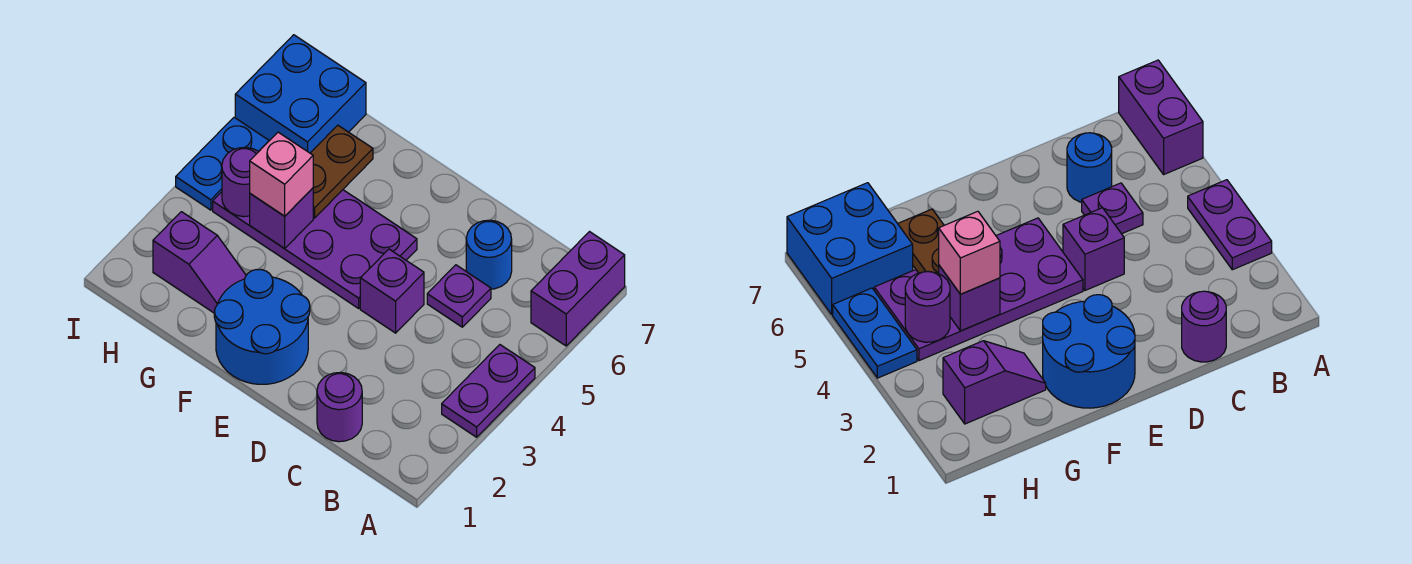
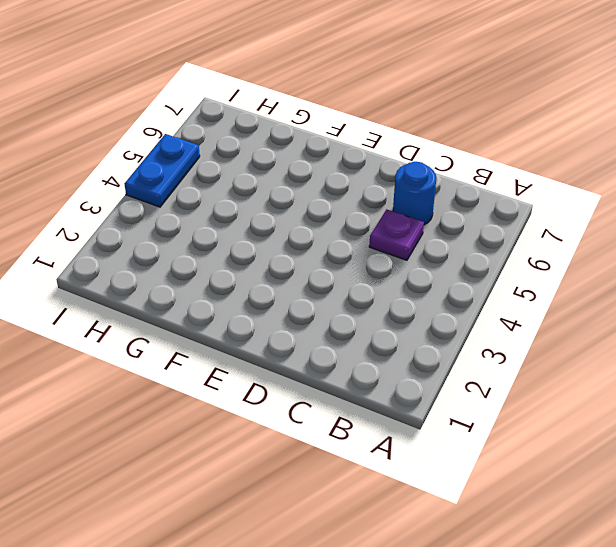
none -> purple 1x2 plate [442,345,535,437]
none -> purple 1x2 brick [531,232,625,346]
none -> purple 1x1 round brick [317,372,362,442]

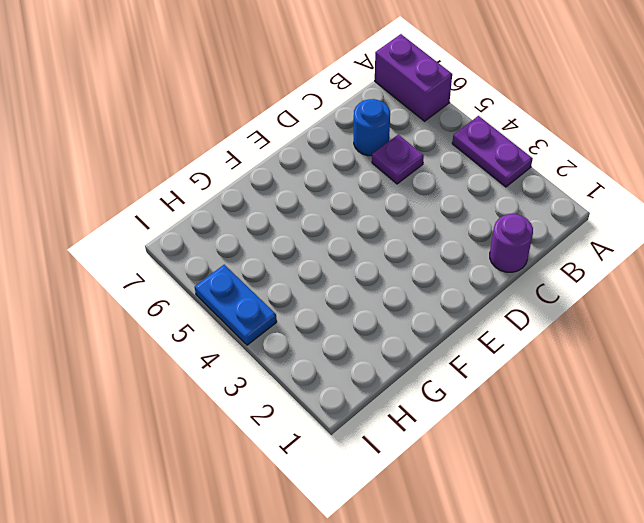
none -> purple 1x1 brick [360,249,424,333]
none -> blue 2x2 round brick [214,269,310,384]
none -> purple 2x4 plate [213,190,417,308]

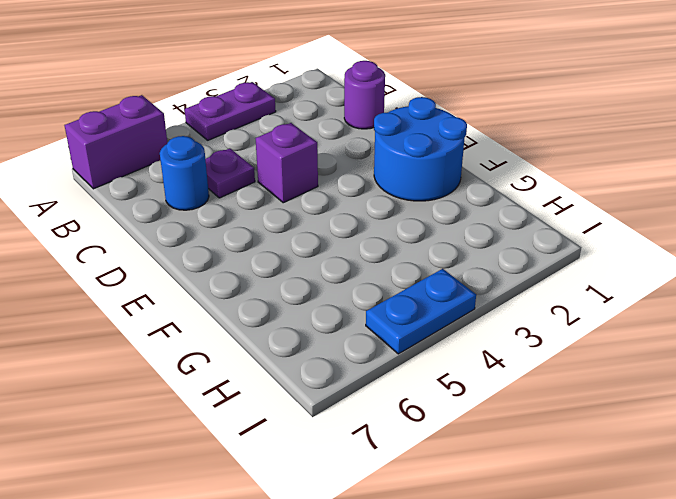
none -> purple 2x4 plate [213,190,417,308]
none -> purple 1x2 slope [153,212,246,313]
none -> blue 2x2 brick [235,35,366,153]

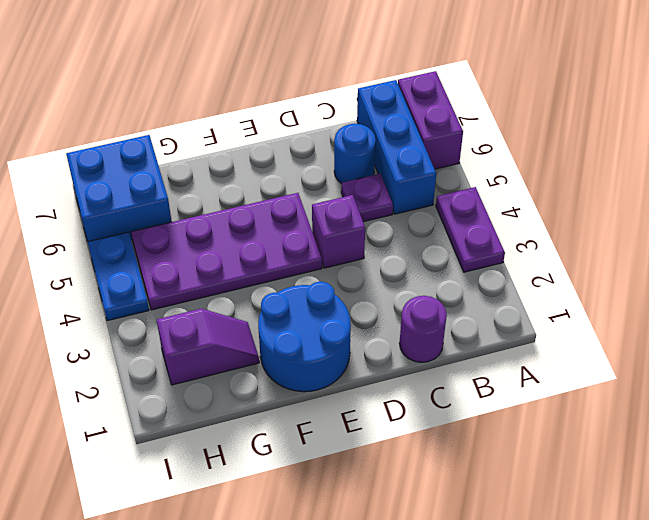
blue 1x3 brick [357,80,436,214] -> none
none -> purple 1x1 brick [250,188,313,249]
none -> brown 1x2 plate [310,125,373,218]
none -> purple 1x1 round brick [222,147,259,217]

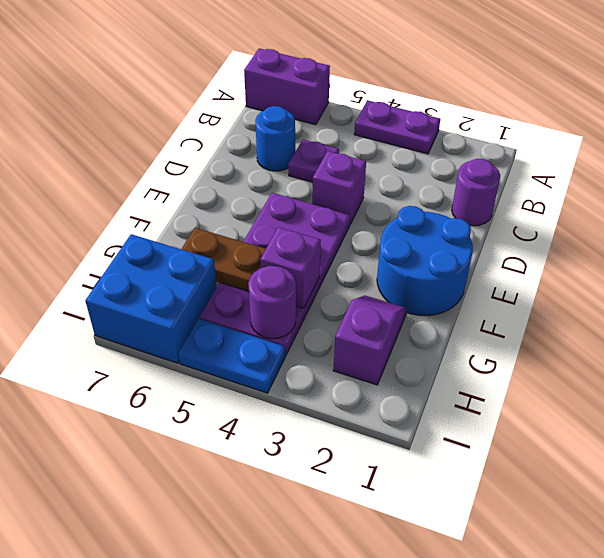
none -> pink 1x1 brick [250,132,313,216]

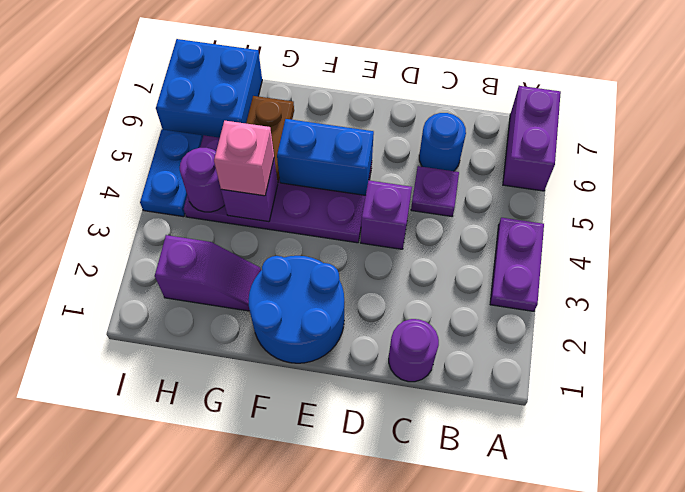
blue 1x2 brick [277,119,374,195] -> none

